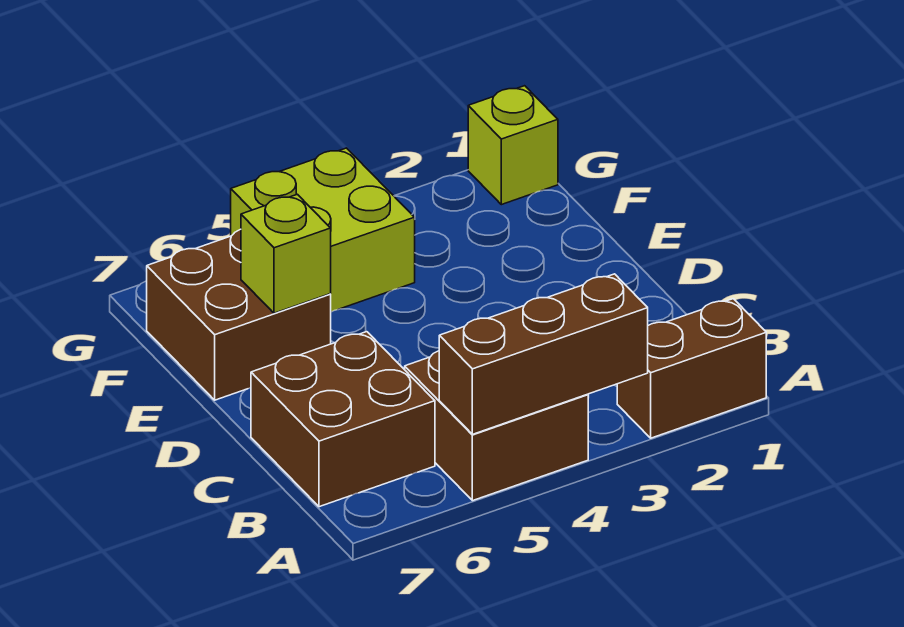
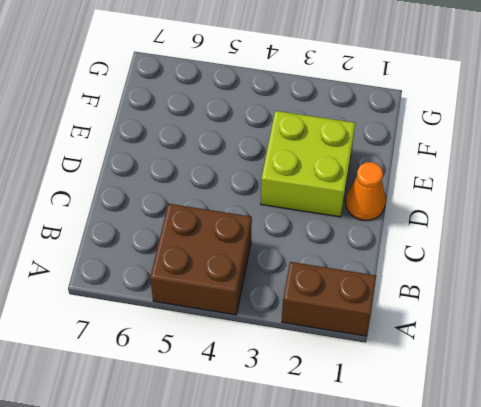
orange 1x1 cone [346,162,386,220] -> none
lime 2x2 brick [261,111,355,217] -> lime 2x2 brick moved to [231,148,415,312]
none -> brown 2x2 brick [251,332,435,507]
none -> brown 2x2 brick [147,229,331,400]

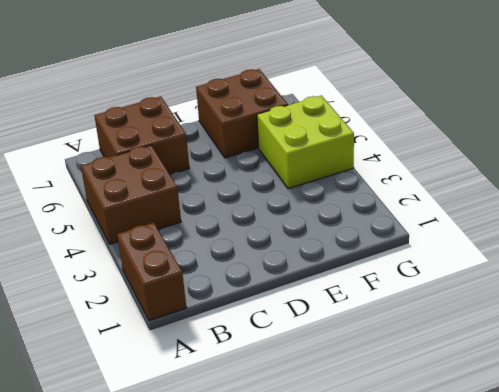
none -> lime 1x1 brick [468,86,558,205]
none -> brown 1x3 brick [439,274,648,434]

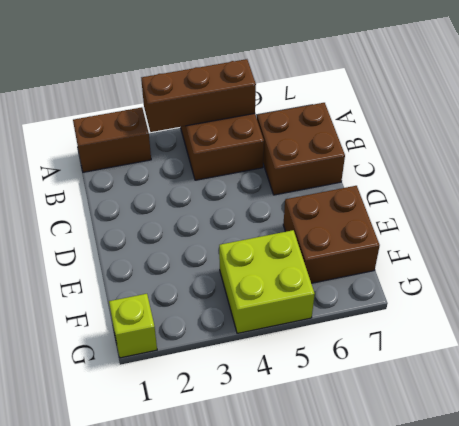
none -> lime 1x1 brick [241,194,331,313]

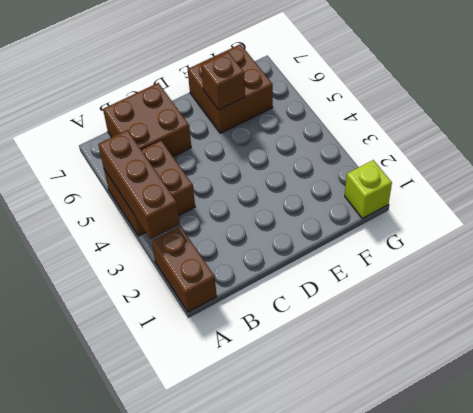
brown 1x1 brick [201,52,245,110] -> lime 1x1 brick [241,194,331,313]
none -> lime 2x2 brick [231,148,415,312]

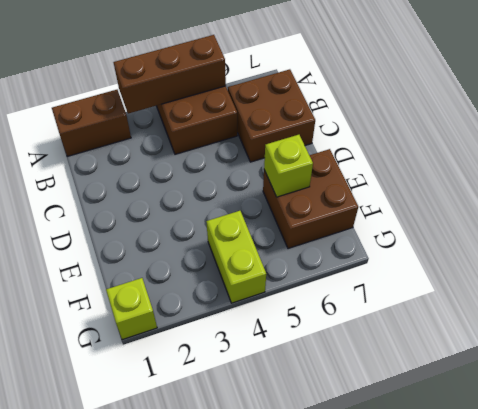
lime 1x2 brick [206,211,266,303] -> lime 2x2 brick [231,148,415,312]

